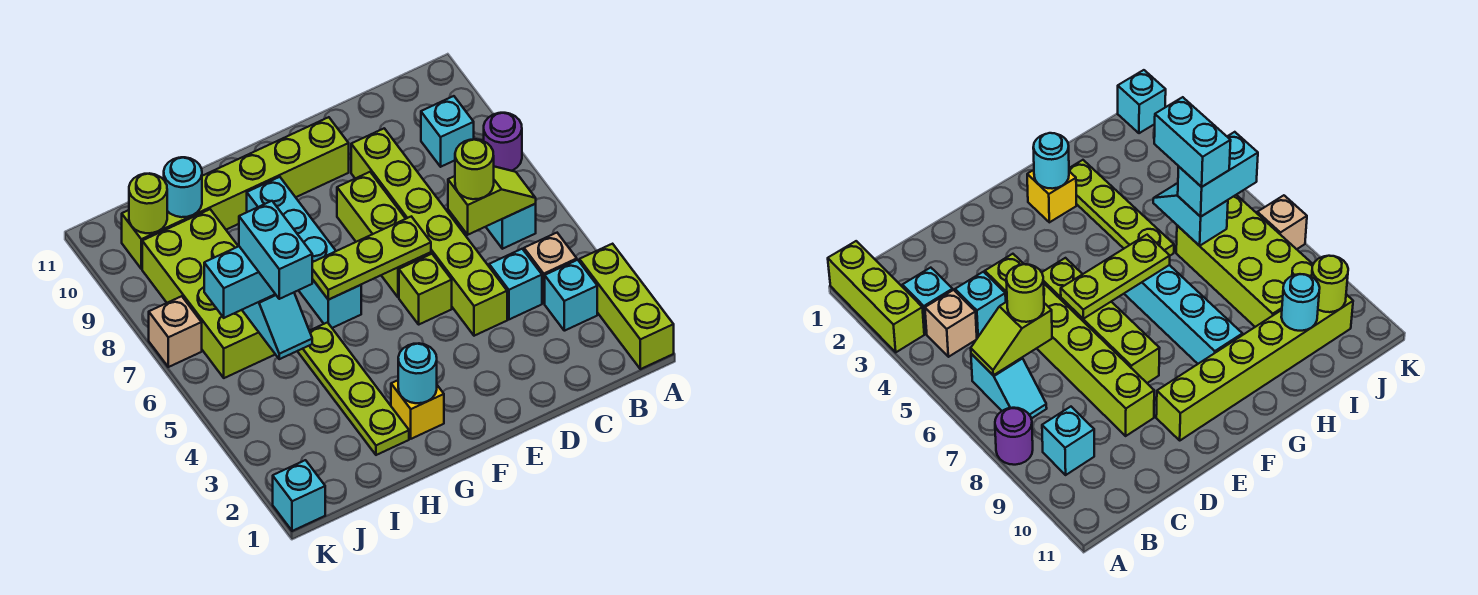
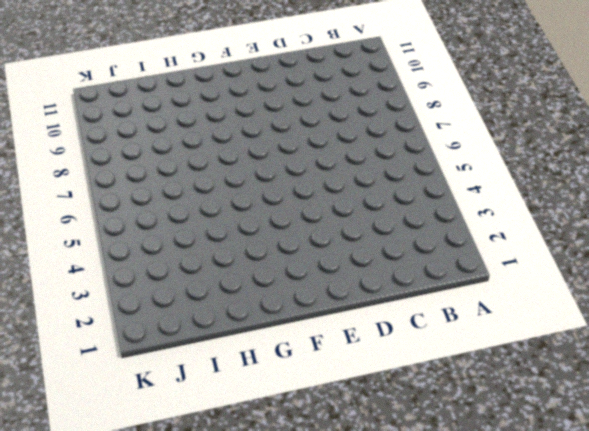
none -> lime 1x3 brick [579,244,674,369]
none -> purple 1x1 round brick [484,113,522,171]
none -> cyan 1x1 brick [545,260,597,331]

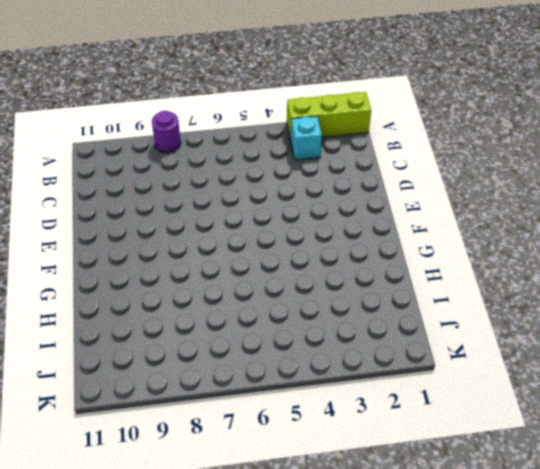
none -> tan 1x1 brick [524,233,577,303]
none -> cyan 1x2 slope [486,204,536,249]
none -> cyan 1x1 brick [421,96,474,167]

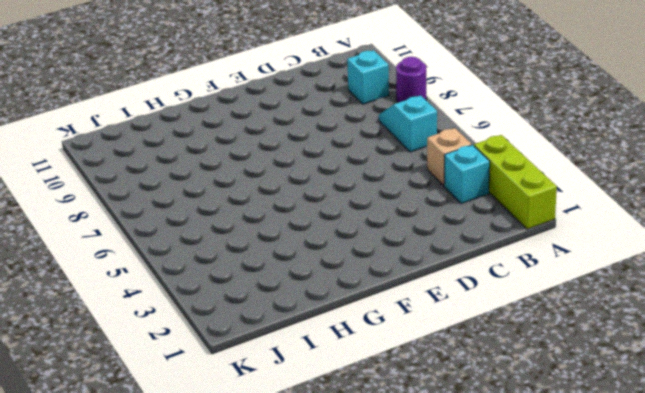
none -> cyan 1x1 brick [489,249,542,319]
none -> lime 1x6 brick [351,128,507,336]
none -> lime 1x1 brick [399,254,452,324]

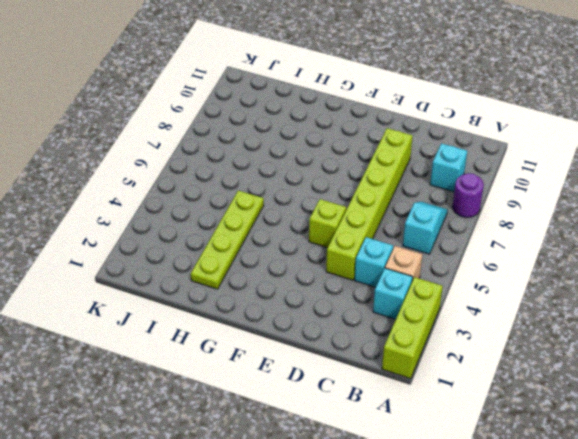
none -> lime 1x3 brick [337,172,431,297]
none -> lime 1x6 brick [122,117,349,269]
none -> yellow 1x1 brick [391,380,444,439]

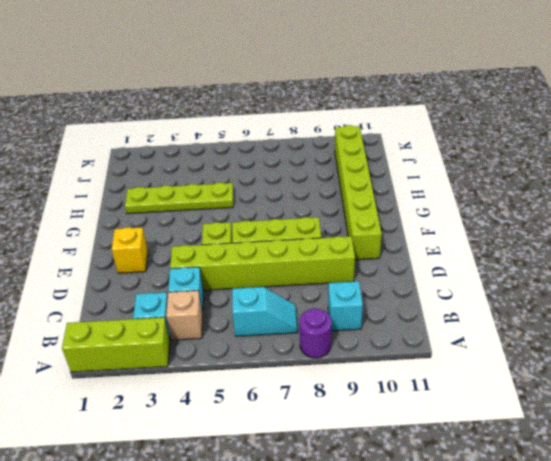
yellow 1x1 brick [111,227,148,273] -> yellow 1x1 brick moved to [391,380,444,439]
none -> cyan 1x4 brick [247,177,361,328]
none -> lime 2x4 brick [142,209,275,378]
none -> cyan 1x1 brick [273,460,325,531]

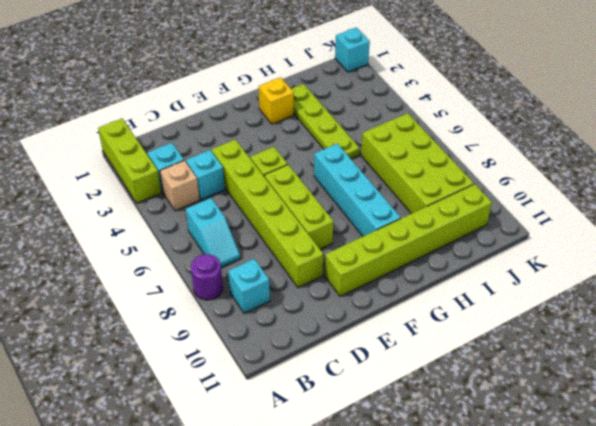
none -> tan 1x1 brick [149,296,202,367]
none -> lime 1x2 slope [448,167,536,235]
none -> lime 1x3 plate [312,216,431,300]

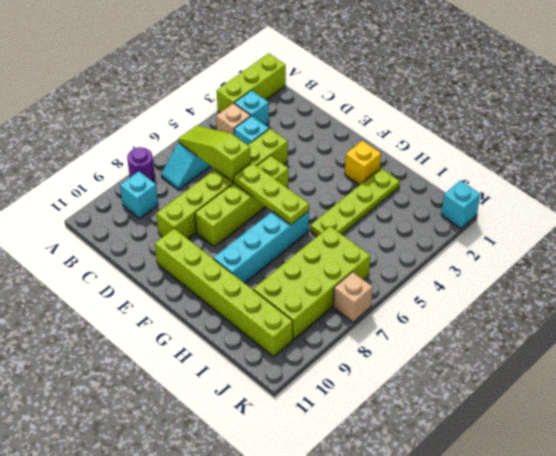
lime 1x3 slope [178,126,251,182] -> lime 1x2 slope [448,167,536,235]
none -> cyan 1x1 round brick [398,343,437,403]
none -> cyan 1x2 slope [242,293,312,359]
none -> cyan 1x1 round brick [164,157,202,217]

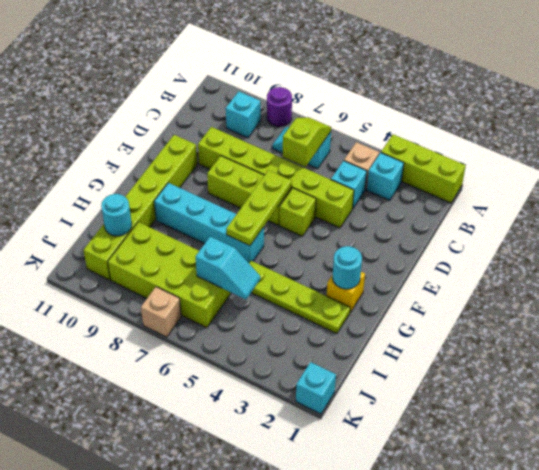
none -> lime 1x1 round brick [129,173,167,233]
none -> lime 1x1 round brick [455,139,494,199]
none -> cyan 1x2 brick [204,246,275,318]

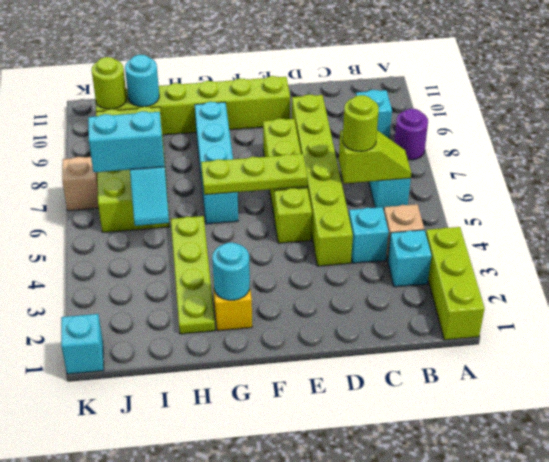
none -> cyan 1x2 brick [239,201,312,299]

